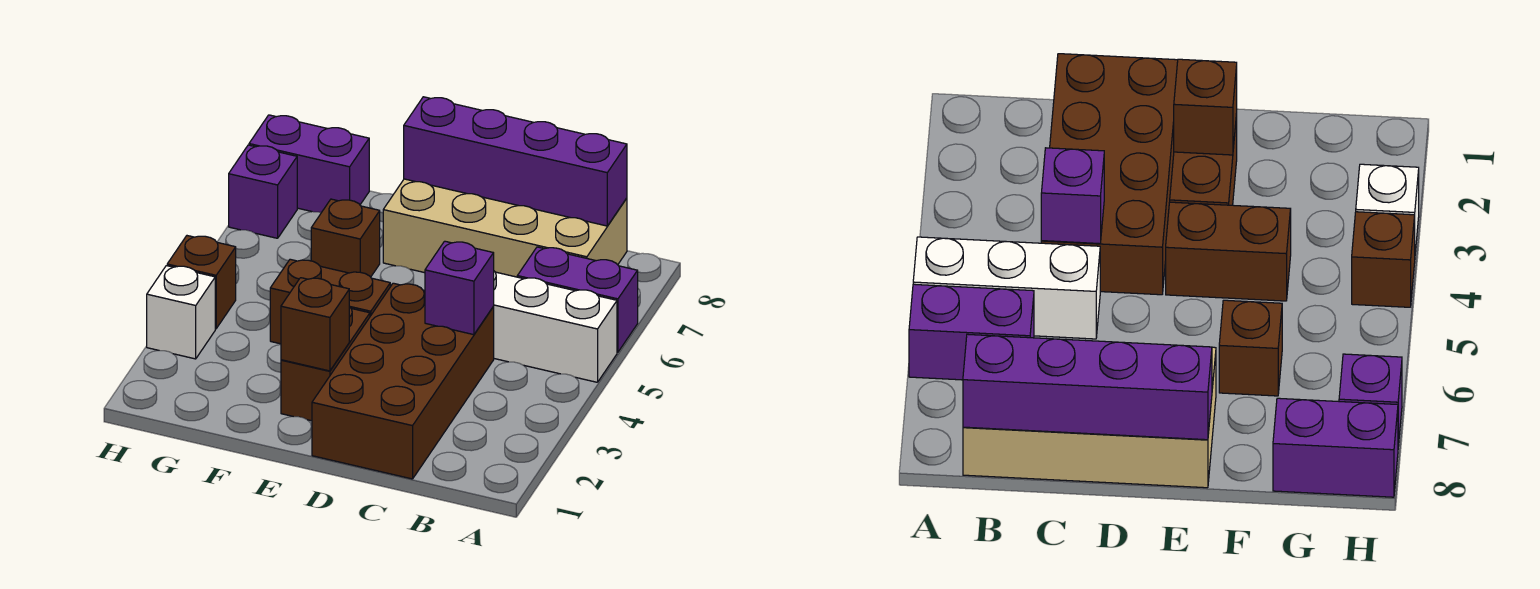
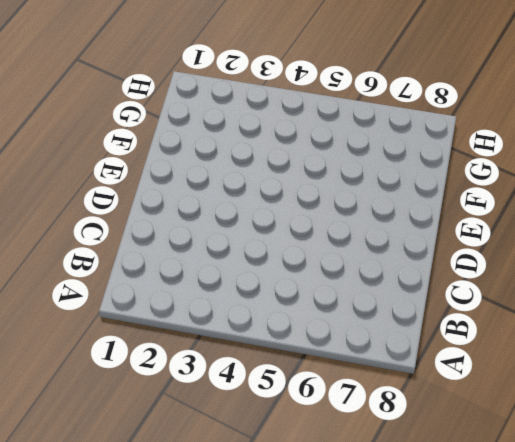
none -> white 1x3 brick [493,271,617,382]
none -> purple 1x2 brick [517,247,638,352]
none -> tan 2x4 brick [383,179,627,277]

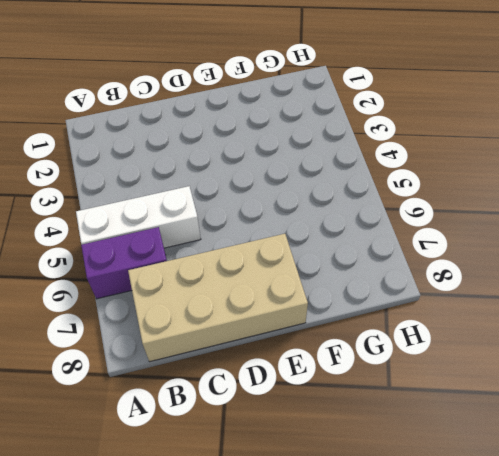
none -> brown 2x4 brick [312,283,494,479]
none -> brown 1x2 brick [281,307,370,421]
none -> brown 1x2 brick [270,259,390,344]

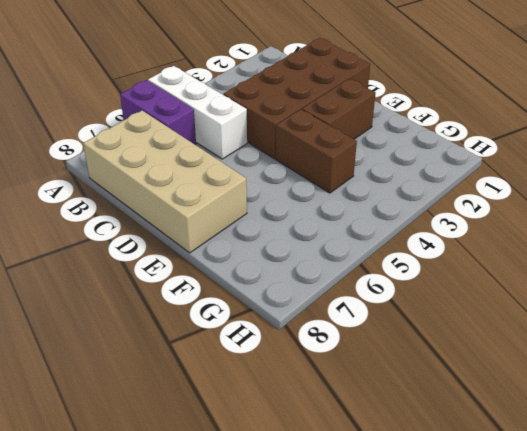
none -> brown 1x1 brick [311,199,380,277]
none -> purple 1x2 brick [249,115,369,213]
none -> white 1x1 brick [147,266,215,359]

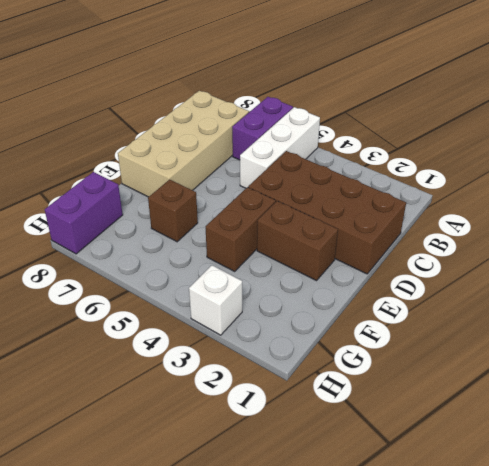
none -> brown 1x1 brick [167,236,236,329]
none -> purple 1x1 brick [229,145,297,238]
none -> purple 1x4 brick [404,97,627,226]

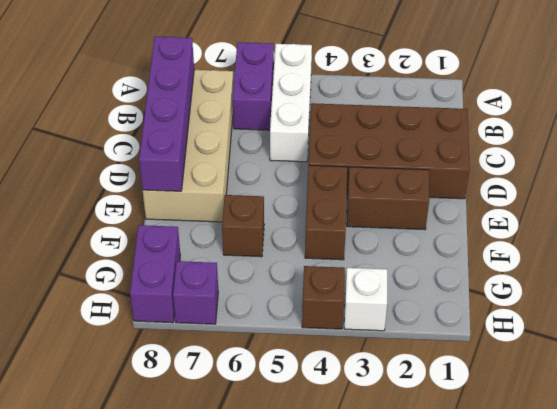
none -> purple 1x1 brick [425,241,494,335]
none -> brown 1x1 brick [281,278,349,371]

